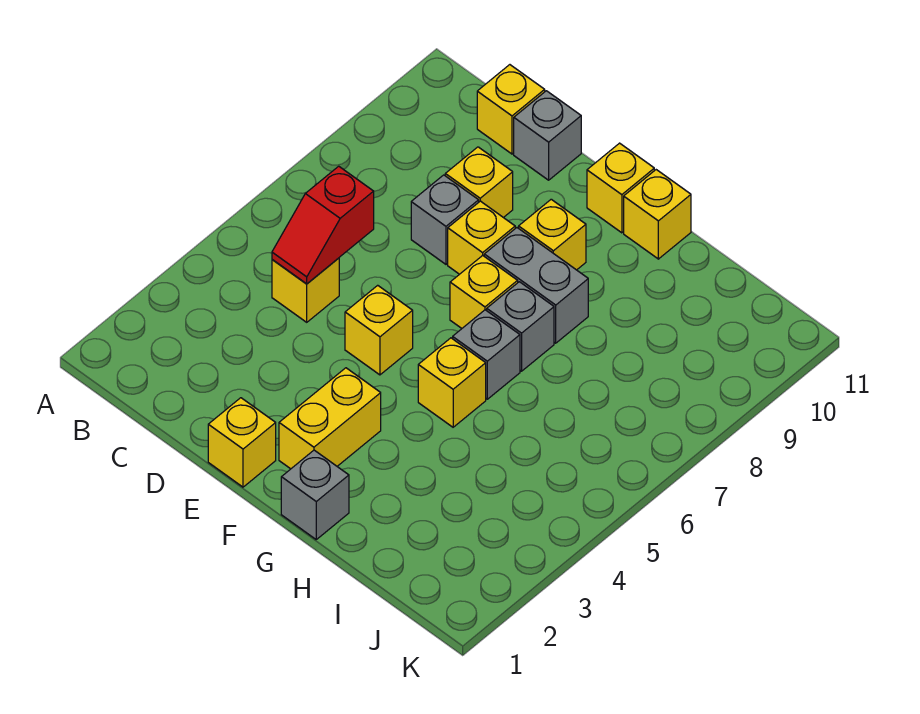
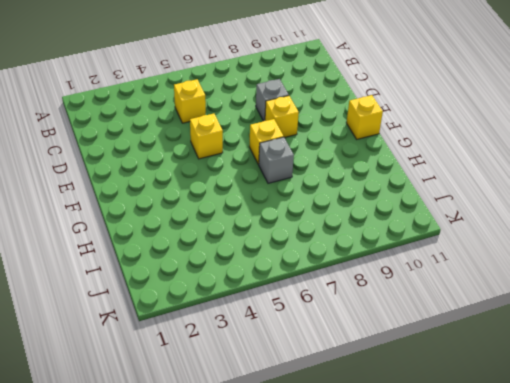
none -> yellow 1x1 brick [477,65,545,154]
none -> yellow 1x1 brick [445,147,513,218]
none -> grey 1x1 brick [514,91,581,180]

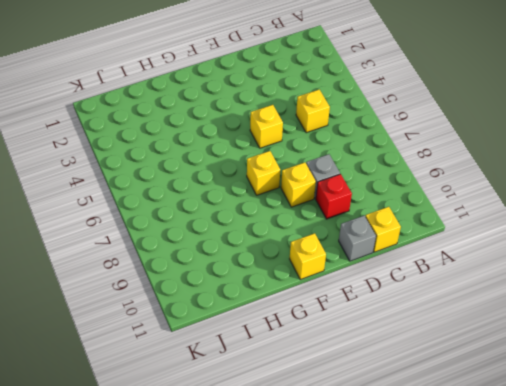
red 1x1 brick [316,174,352,219] -> yellow 1x1 brick [445,147,513,218]
none -> yellow 1x1 brick [208,398,276,487]
none -> yellow 1x2 brick [279,368,381,469]
none -> grey 1x2 brick [484,228,588,343]

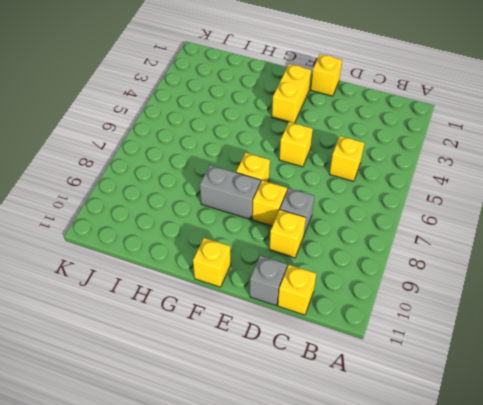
none -> yellow 1x1 brick [519,199,586,270]
none -> grey 1x1 brick [281,450,349,539]
none -> yellow 1x1 brick [418,338,486,427]

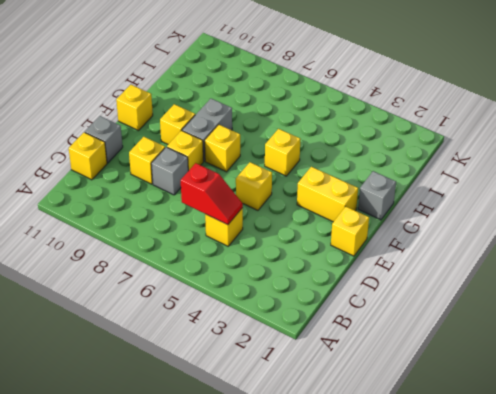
none -> grey 1x1 brick [453,310,520,399]
none -> grey 1x1 brick [487,282,554,371]
none -> yellow 1x1 brick [624,170,691,259]

